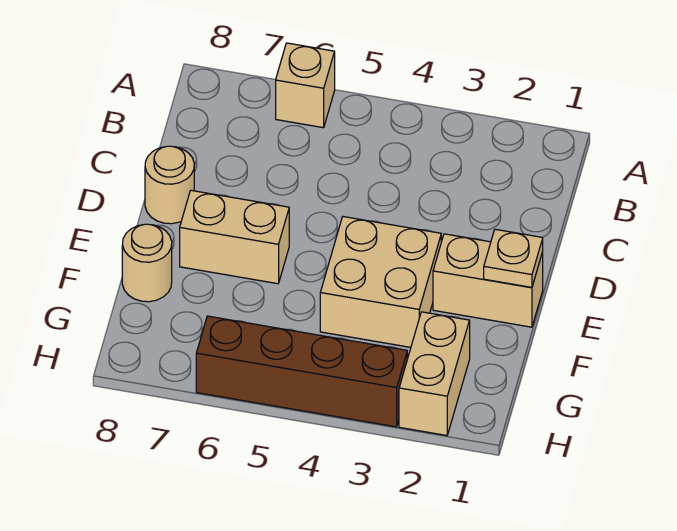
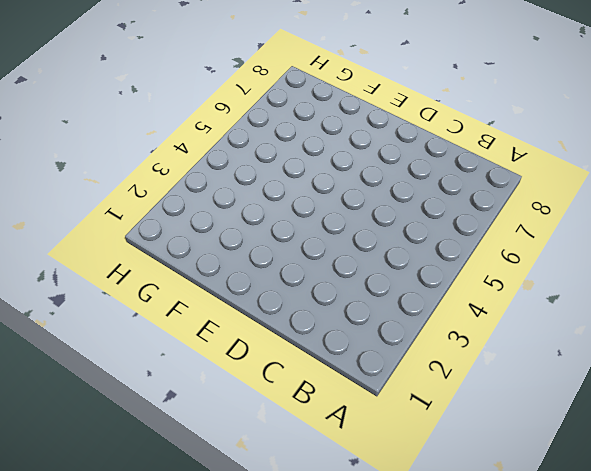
none -> tan 1x1 brick [276,43,335,128]
none -> tan 1x1 round brick [145,146,194,224]

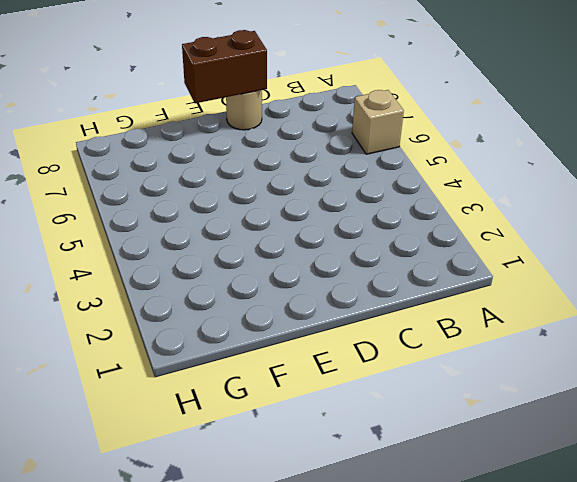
brown 1x2 brick [182,30,267,103] -> none
none -> tan 1x2 brick [433,234,543,327]
none -> tan 2x2 brick [320,217,441,347]

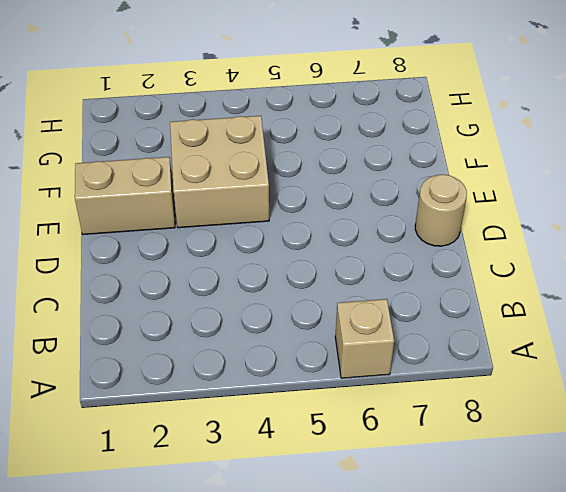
none -> tan 1x2 brick [180,190,289,284]
none -> tan 1x1 round brick [122,224,172,302]

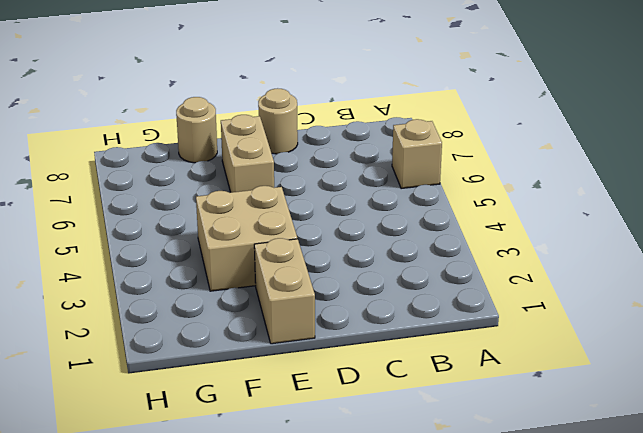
none -> tan 1x2 brick [399,312,470,436]
none -> brown 1x4 brick [196,316,407,427]

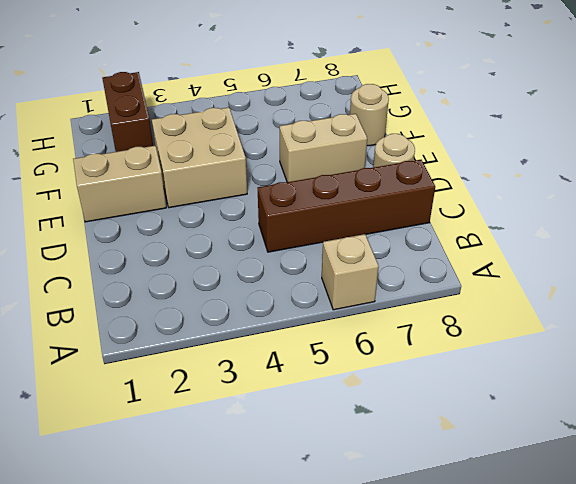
brown 1x4 brick [258,160,435,252] -> brown 1x4 brick moved to [196,316,407,427]
brown 1x2 brick [102,72,153,152] -> tan 1x2 brick [399,312,470,436]
none -> tan 1x1 plate [484,229,543,287]

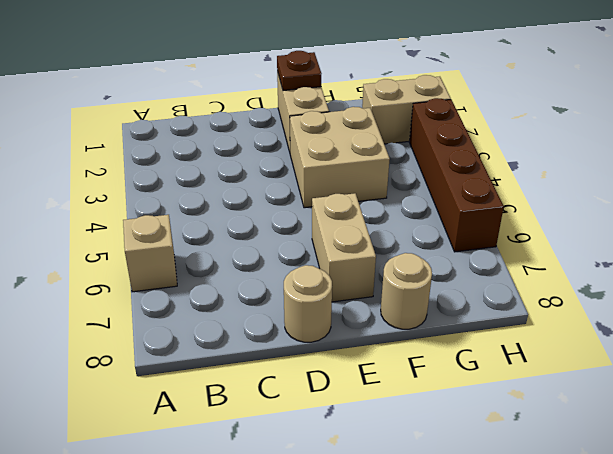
brown 1x1 plate [277,51,322,91] -> tan 1x1 plate [484,229,543,287]

